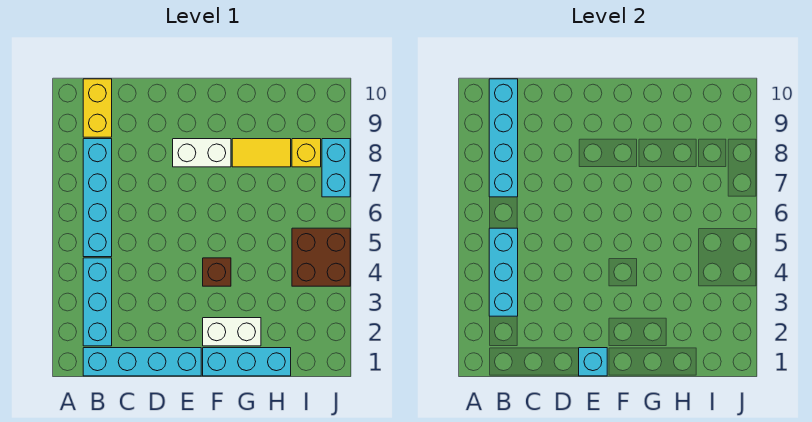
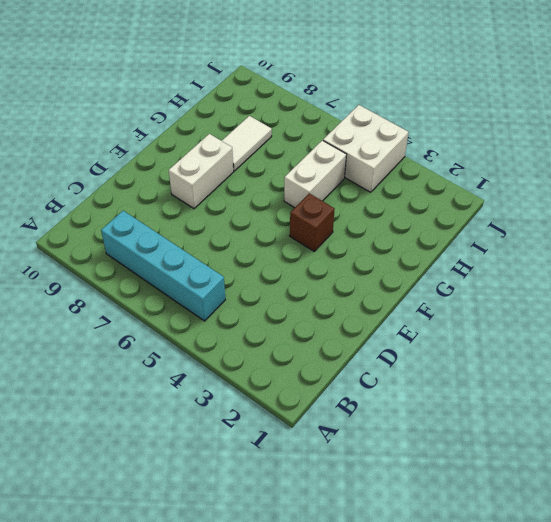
white 1x2 brick [284,140,347,208] -> white 1x2 brick moved to [203,318,261,346]
white 1x2 tile [222,116,272,171] -> yellow 1x2 tile [232,139,291,167]
white 2x2 brick [323,105,409,192] -> brown 2x2 brick [292,228,350,286]
none -> cyan 1x4 brick [83,348,201,376]
none -> cyan 1x3 brick [83,258,112,346]
none -> yellow 1x2 brick [83,79,112,137]

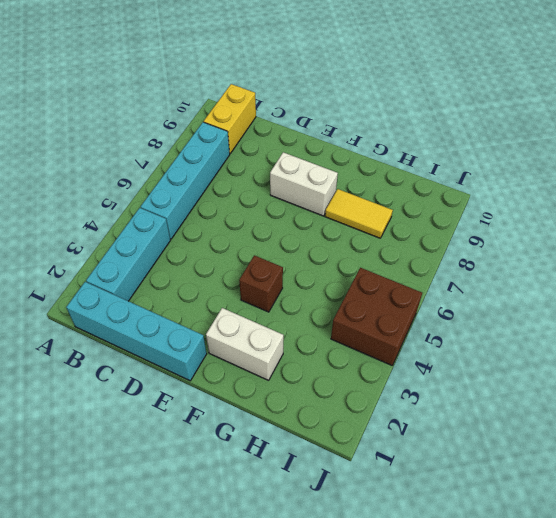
none -> cyan 1x3 brick [203,348,291,376]
none -> yellow 1x1 brick [292,139,321,167]
none -> cyan 1x2 brick [322,139,350,197]

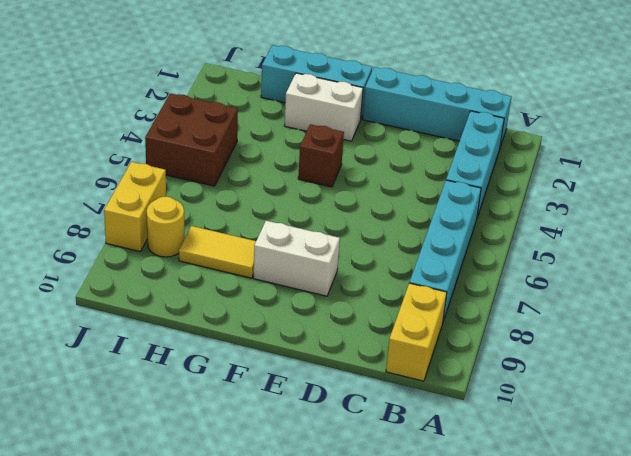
yellow 1x1 round brick [147,197,184,257] -> yellow 1x1 brick [292,139,321,167]
yellow 1x2 brick [104,162,166,252] -> cyan 1x2 brick [322,139,350,197]
none -> cyan 1x3 brick [489,228,518,316]
none -> cyan 1x4 brick [489,79,518,197]
none -> cyan 1x1 brick [579,348,607,376]

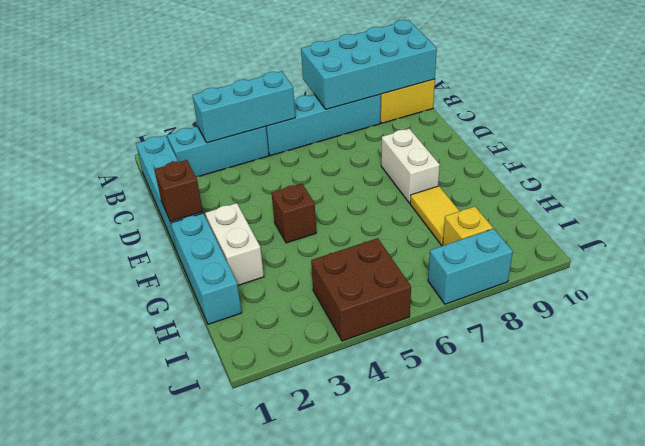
cyan 2x4 brick [301,20,437,109] -> cyan 1x4 brick [489,79,518,197]
brown 1x1 brick [154,160,203,222] -> cyan 1x1 brick [579,348,607,376]

